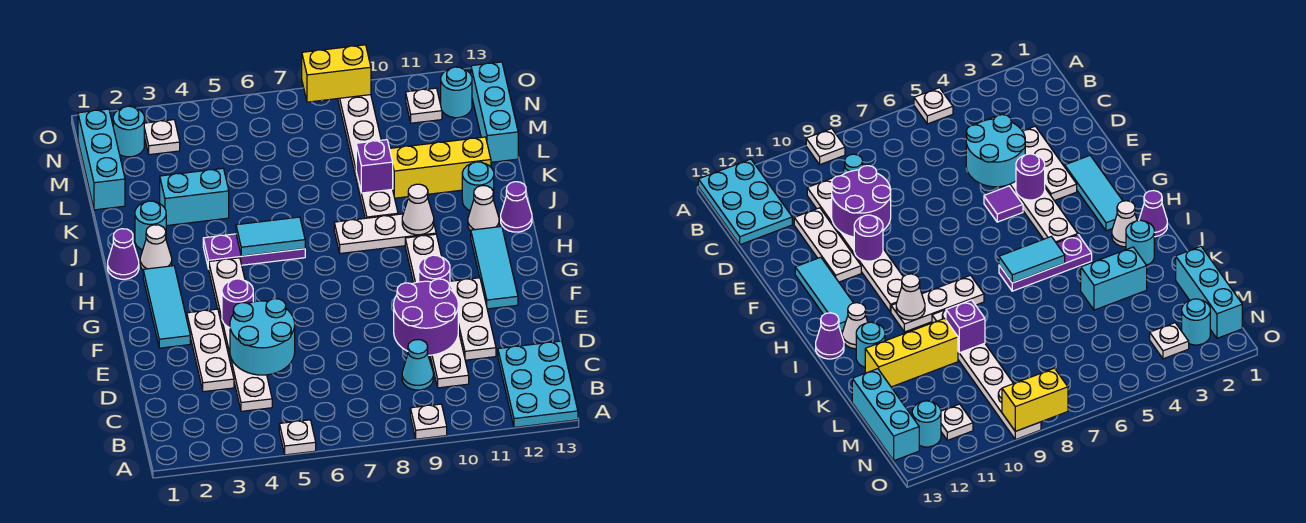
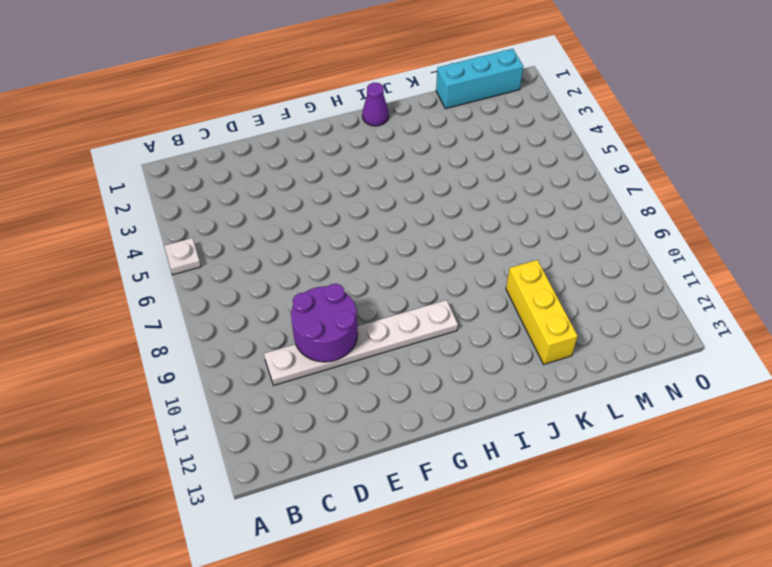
none -> white 1x1 plate [410,404,447,439]
none -> cyan 2x3 plate [498,341,578,427]
none -> white 1x6 plate [209,258,272,411]
none -> cyan 1x1 cone [402,340,433,390]

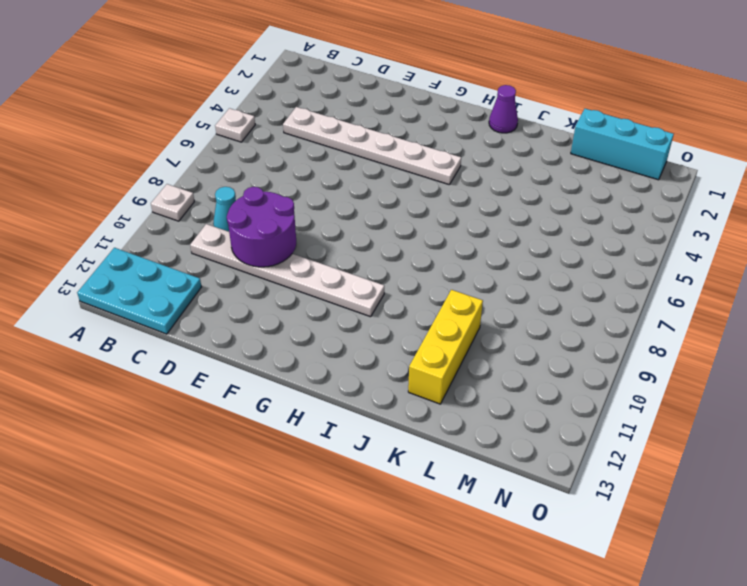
none -> white 1x3 plate [187,309,234,392]
none -> white 1x3 plate [450,278,496,360]
none -> cyan 1x3 tile [143,266,190,348]
none -> purple 1x1 tile [984,186,1023,222]

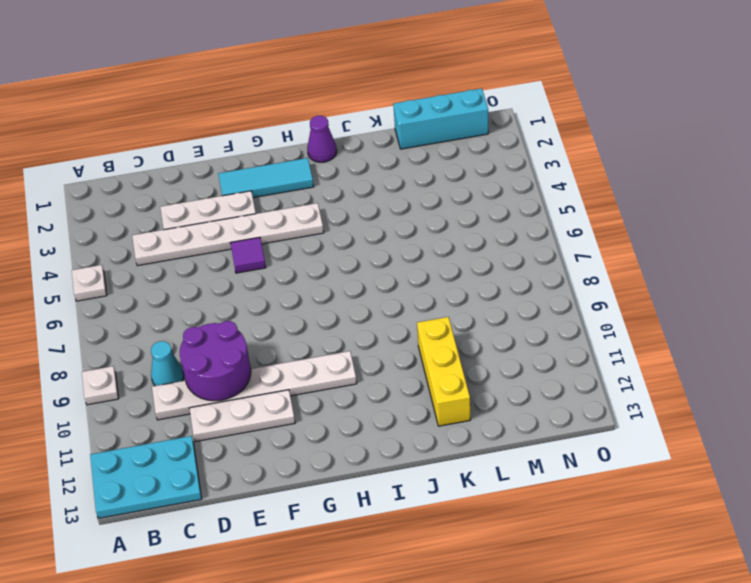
none -> cyan 1x3 tile [471,226,518,309]
none -> white 1x1 cone [140,225,172,270]
none -> purple 1x3 plate [203,234,305,269]
none -> white 1x3 plate [334,214,436,253]

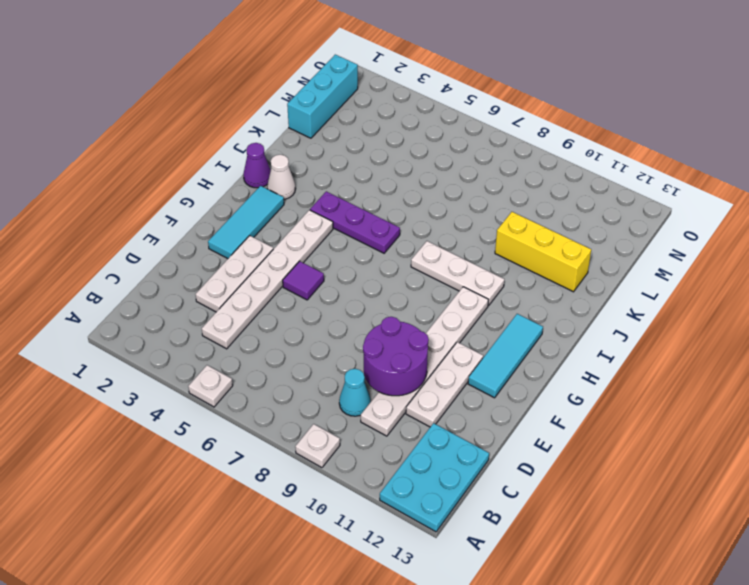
none -> white 1x1 cone [468,186,499,231]
none -> purple 1x1 cone [501,182,532,232]
none -> cyan 1x1 round brick [135,201,166,250]
none -> white 1x6 plate [338,95,398,218]

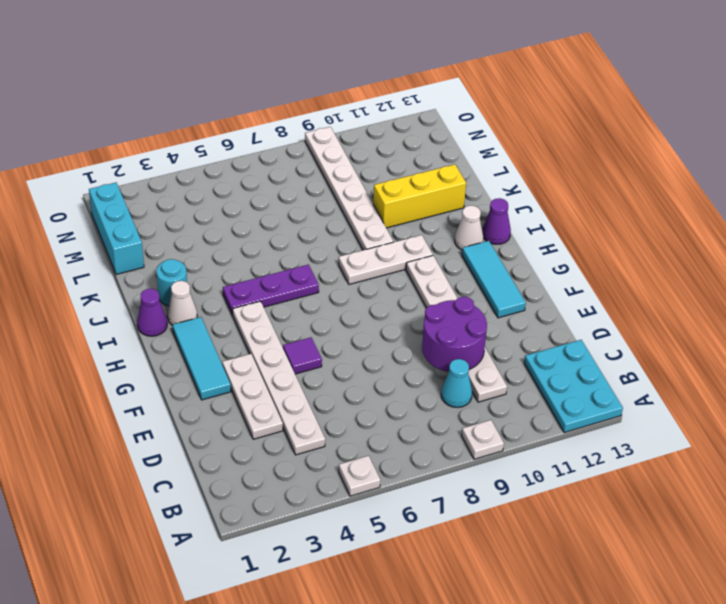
none -> white 1x3 plate [450,278,496,360]
none -> cyan 1x1 round brick [462,162,494,210]
none -> cyan 1x2 brick [160,168,229,226]
none -> cyan 1x3 brick [471,62,518,162]

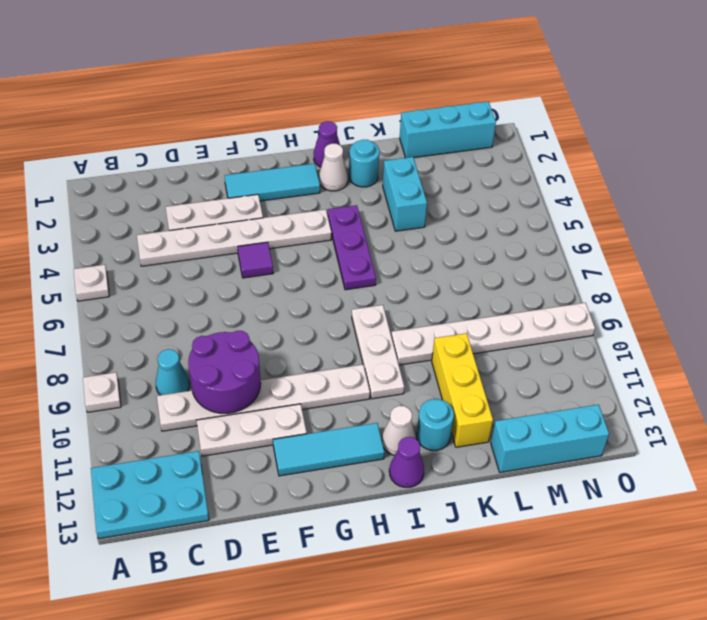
none -> cyan 1x1 round brick [113,106,144,157]
none -> white 1x1 plate [144,120,180,155]
none -> white 1x1 plate [406,88,442,123]
none -> cyan 1x1 round brick [441,67,472,118]

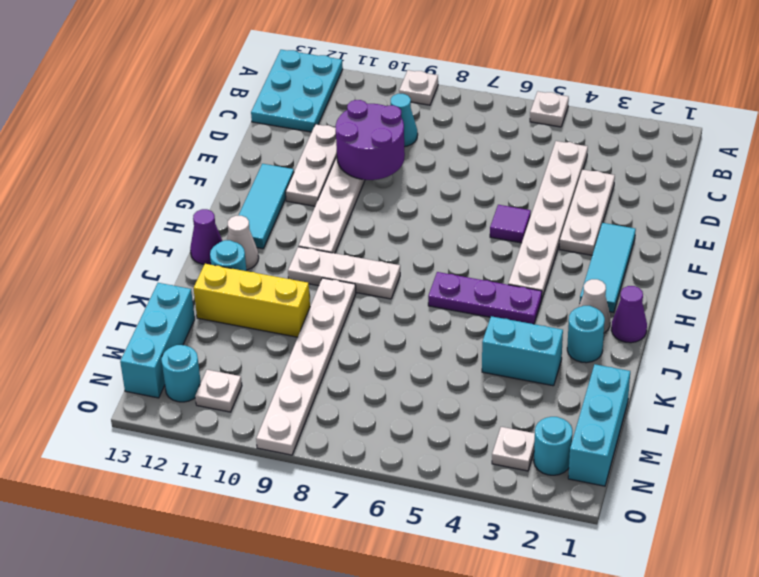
none -> cyan 2x2 round brick [230,299,295,375]
none -> purple 1x1 round brick [222,279,253,328]
none -> purple 1x1 round brick [419,255,450,285]
none -> cyan 1x2 tile [236,217,305,256]

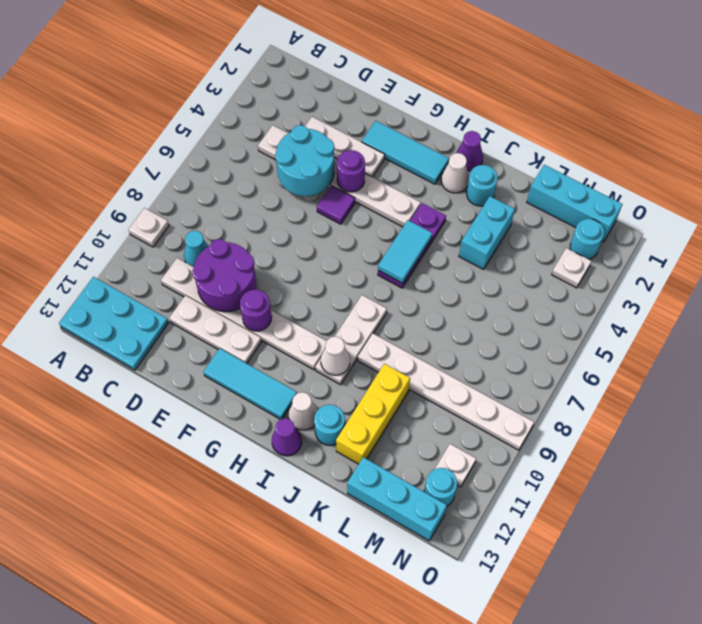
none -> white 1x1 plate [279,420,316,455]
none -> purple 1x1 brick [356,140,393,193]
none -> yellow 1x2 brick [302,45,371,102]

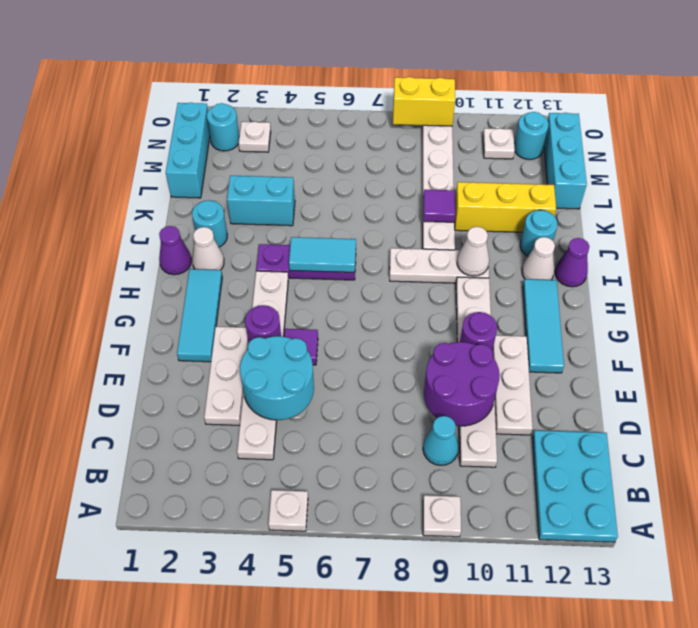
purple 1x1 tile [423,190,455,222] -> purple 1x1 brick [356,140,393,193]

